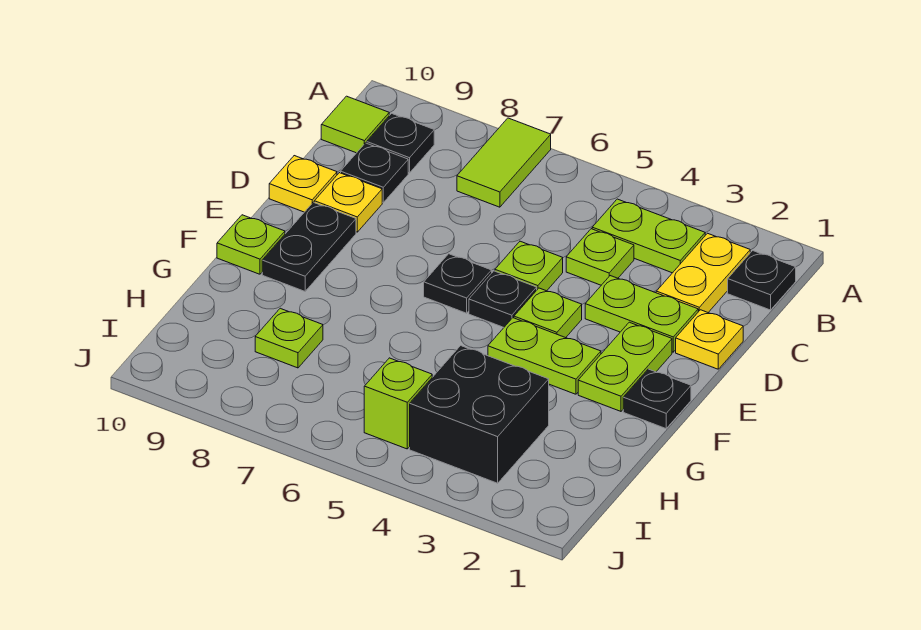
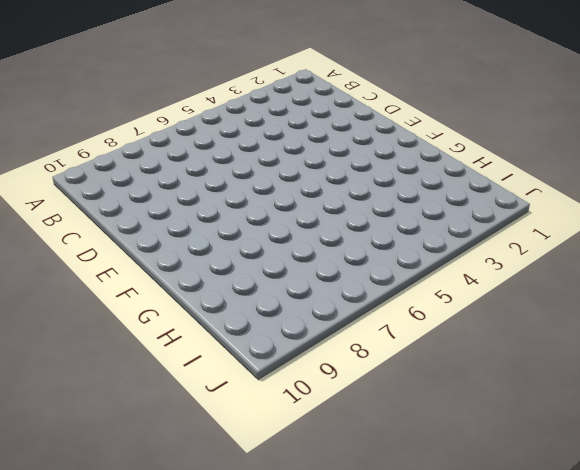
none -> lime 1x2 tile [457,118,551,207]
none -> black 1x1 plate [728,251,796,310]
none -> yellow 1x2 plate [656,233,750,312]

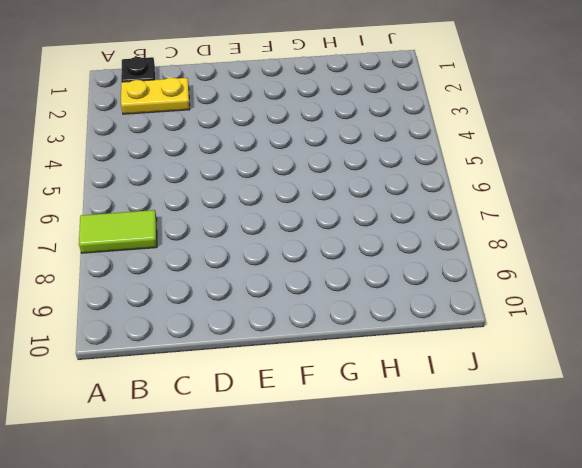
none -> lime 1x2 plate [592,199,705,273]
none -> black 1x1 plate [367,113,434,173]
none -> lime 1x1 tile [321,96,389,153]

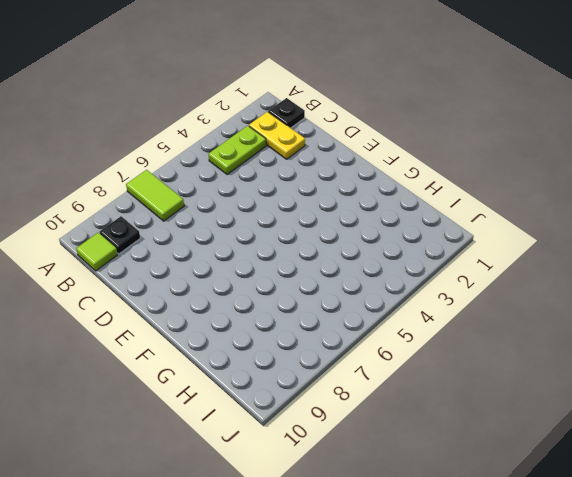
none -> lime 1x1 plate [566,229,634,285]
none -> black 1x1 plate [341,143,408,202]
none -> yellow 1x1 plate [676,310,743,369]

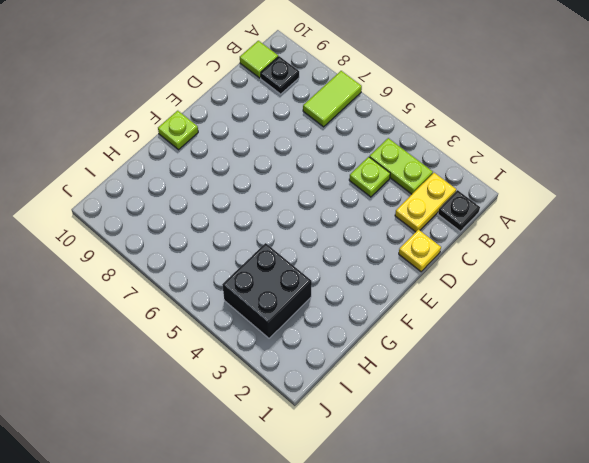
none -> black 1x1 plate [341,143,408,202]
none -> lime 1x2 plate [585,276,698,352]
none -> lime 1x1 plate [495,241,563,291]

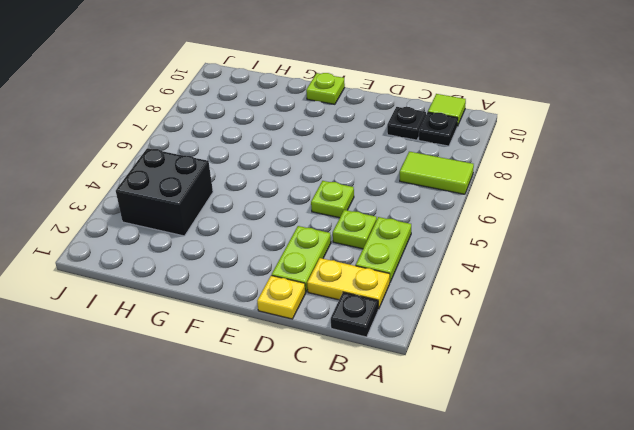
none -> yellow 1x1 plate [314,173,382,232]
none -> yellow 1x1 plate [269,156,337,212]
none -> lime 1x2 plate [578,322,672,411]

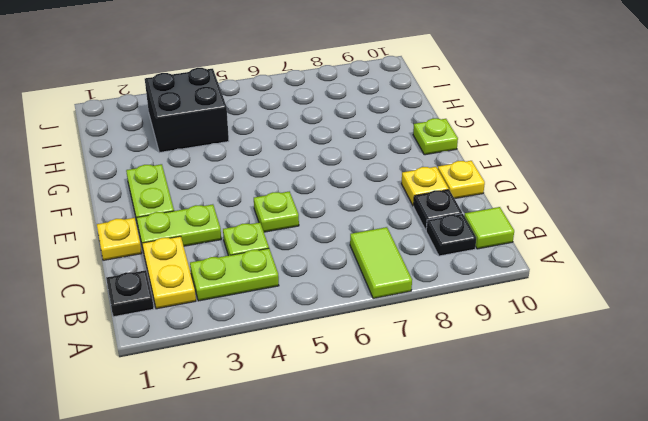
none -> lime 1x1 plate [514,288,582,338]
none -> black 1x1 plate [469,271,537,327]
none -> black 1x1 plate [424,254,492,313]

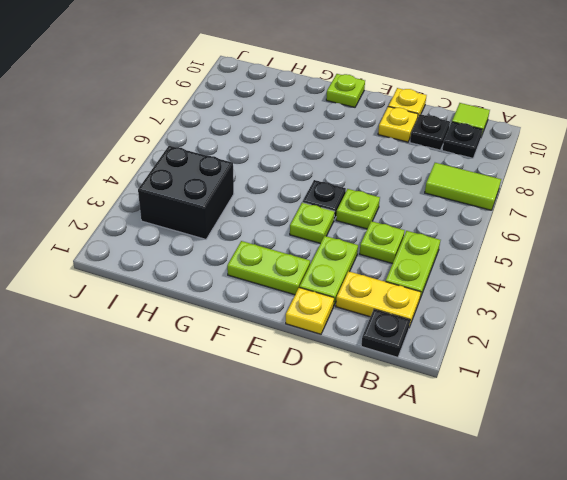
none -> black 1x1 plate [424,254,492,313]
none -> black 1x2 plate [262,202,356,291]
none -> black 1x1 plate [623,369,691,429]

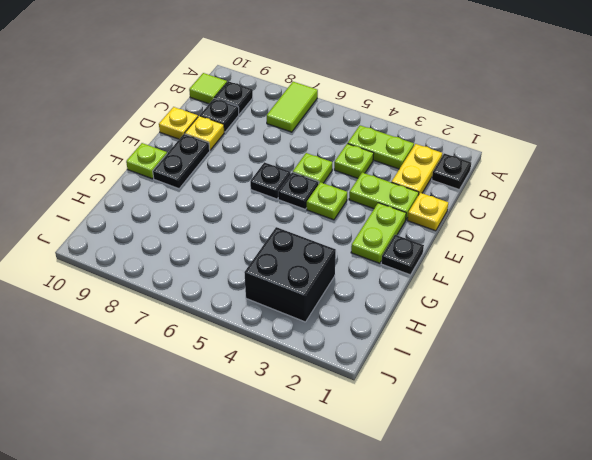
none -> lime 1x2 plate [488,318,601,394]
none -> lime 1x1 plate [255,308,323,368]
none -> lime 1x1 brick [364,358,432,449]

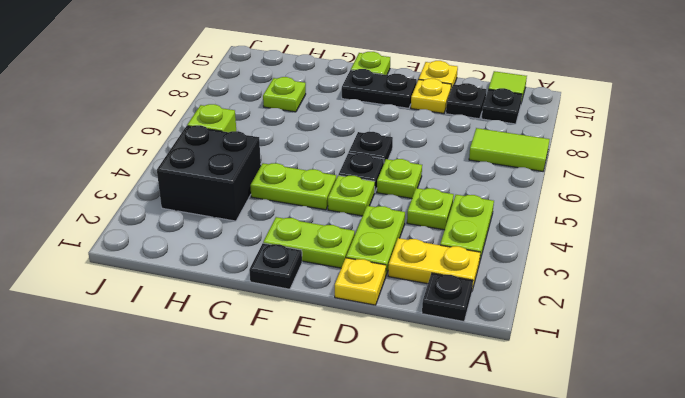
lime 1x2 plate [250,163,336,210] -> lime 1x2 plate turned to [488,318,601,394]

